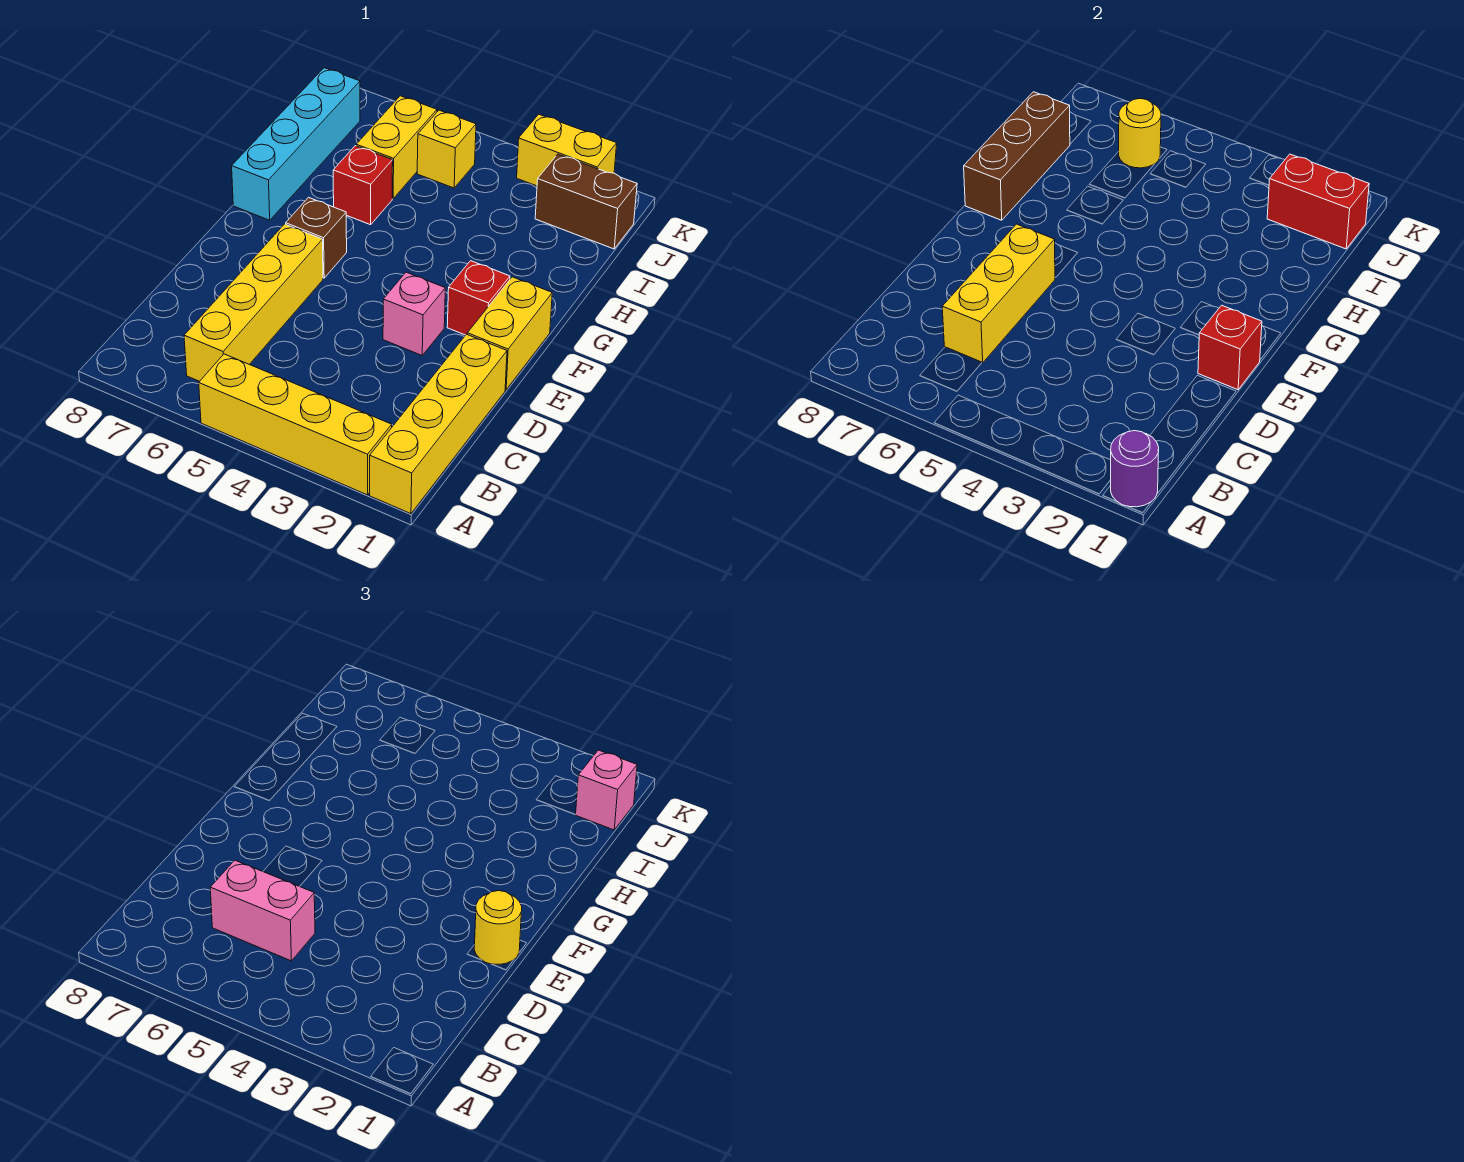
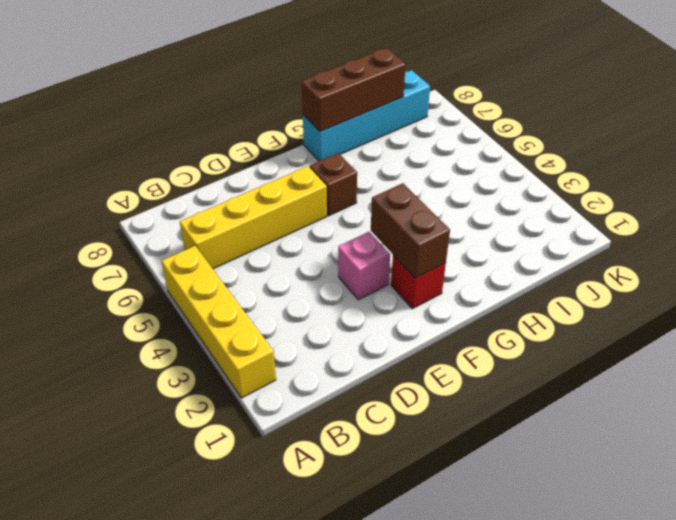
brown 1x2 brick [371,183,450,278] -> brown 1x2 brick moved to [535,154,637,249]
none -> yellow 1x4 brick [370,334,507,514]
none -> yellow 1x2 brick [467,277,552,390]
none -> red 1x1 brick [333,146,393,225]

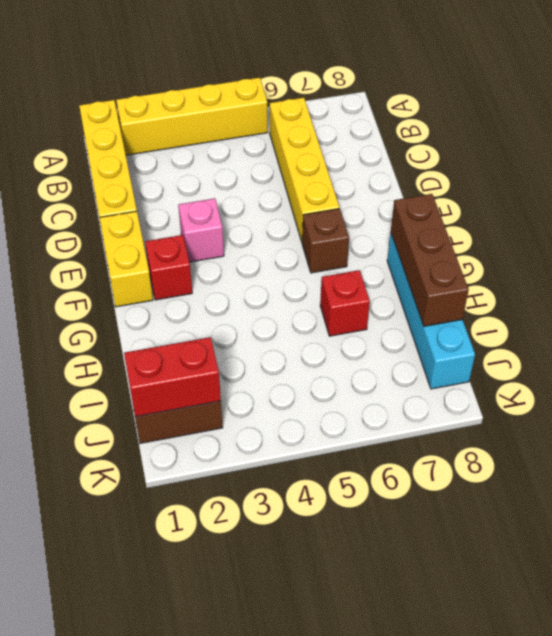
none -> yellow 1x2 brick [356,96,437,199]
none -> yellow 1x1 brick [417,110,476,188]
none -> yellow 1x2 brick [517,114,617,186]

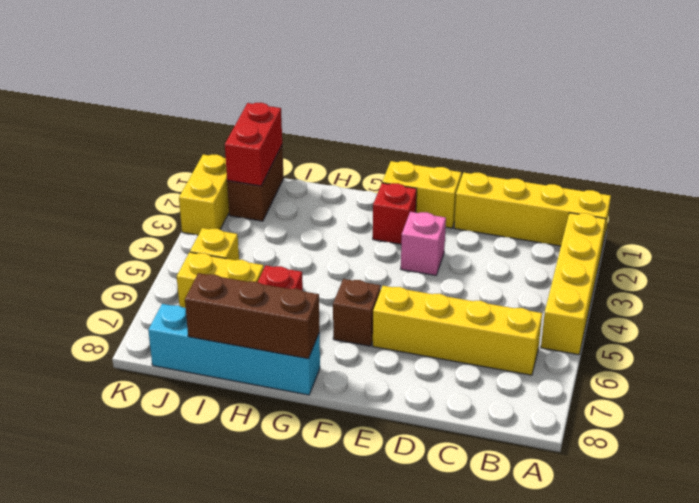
none -> purple 1x1 round brick [1111,431,1159,507]
none -> yellow 1x3 brick [942,224,1055,363]
none -> red 1x1 brick [1198,305,1262,390]

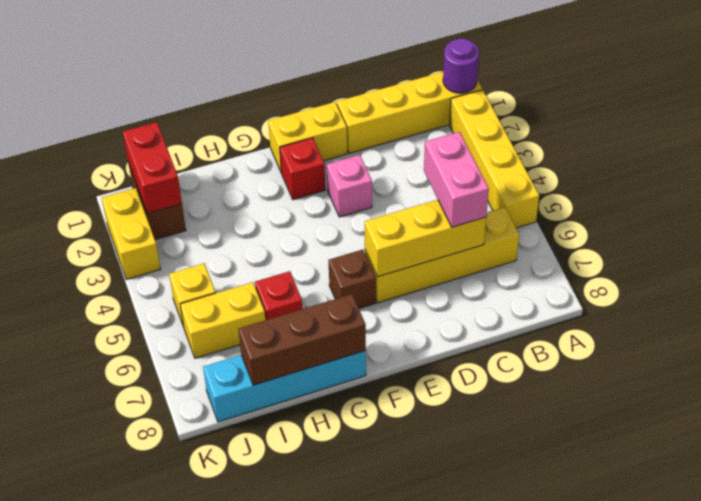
none -> red 1x1 brick [1198,305,1262,390]
none -> yellow 1x1 round brick [1119,99,1161,168]
none -> yellow 1x1 round brick [474,891,522,964]

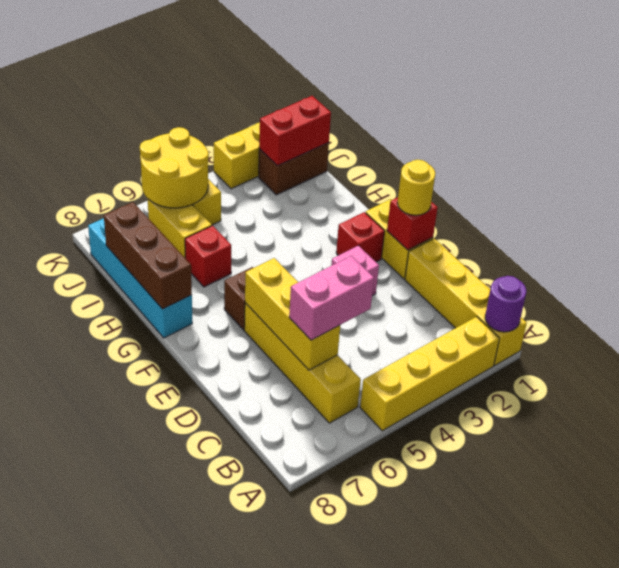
yellow 2x2 round brick [140,127,209,208] -> yellow 1x1 round brick [1119,99,1161,168]
none -> pink 1x1 brick [576,750,637,830]

